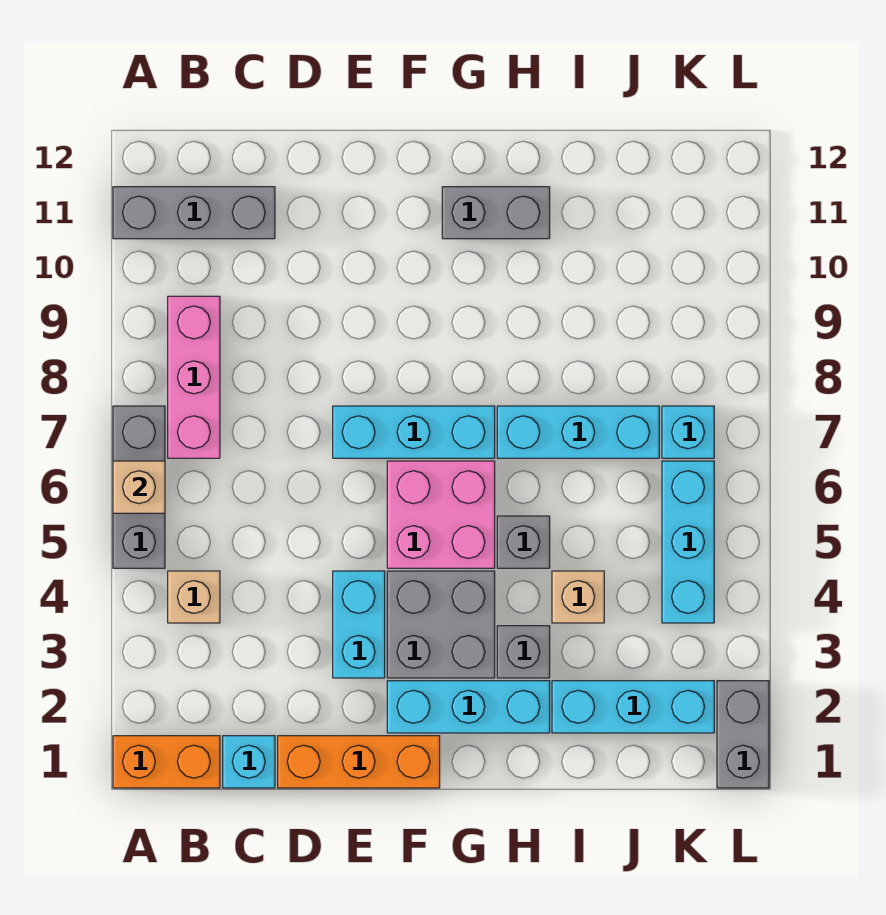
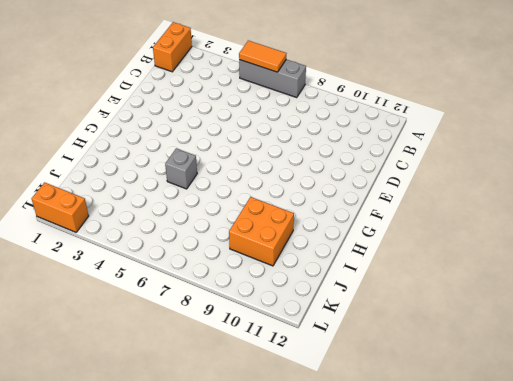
orange 1x2 tile [239,41,287,72] -> tan 1x1 brick [113,461,165,513]
orange 2x2 brick [229,197,294,266] -> none
orange 1x2 brick [32,182,89,232] -> grey 1x2 brick [717,681,769,788]
none -> grey 1x3 brick [113,187,275,239]
none -> tan 1x1 brick [168,571,220,623]
none -> pink 1x3 brick [168,296,220,458]

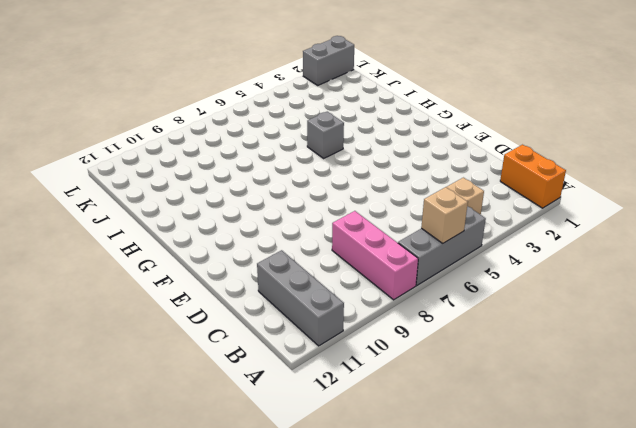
pink 1x3 brick [332,211,418,300] -> pink 1x3 brick turned to [168,296,220,458]
none -> cyan 1x1 brick [223,736,275,788]
none -> orange 1x3 brick [278,736,440,788]
none -> cyan 1x2 brick [333,571,385,678]

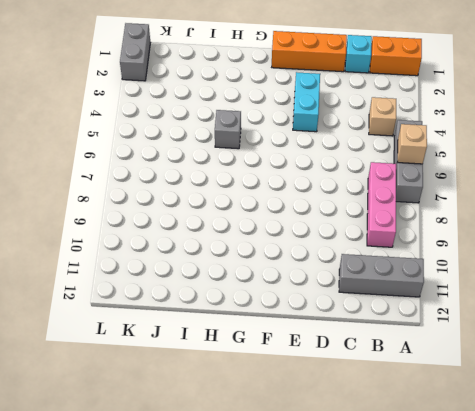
none -> cyan 1x3 brick [333,406,495,458]
none -> cyan 1x3 brick [387,681,550,733]
none -> grey 2x2 brick [387,571,495,678]

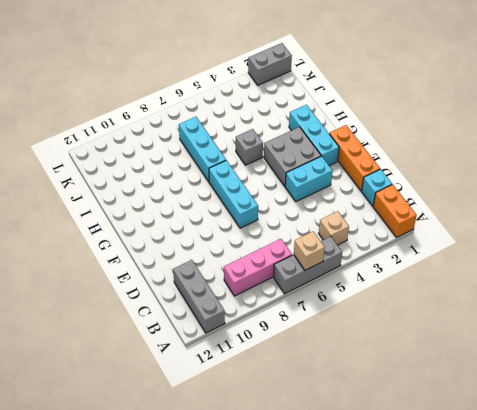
none -> pink 2x2 brick [387,461,495,568]
none -> grey 1x2 brick [442,187,550,239]
none -> grey 1x1 brick [497,626,550,678]

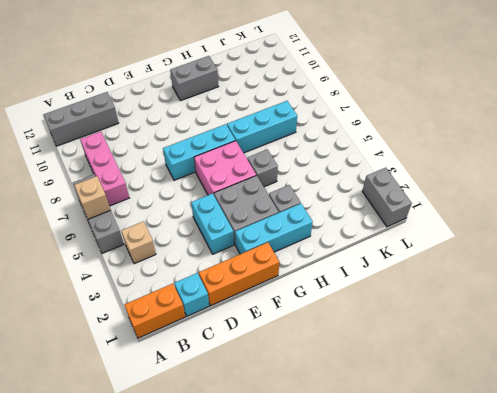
none -> cyan 1x3 brick [552,681,714,733]
none -> tan 1x1 brick [552,571,604,623]
none -> cyan 1x3 brick [662,461,714,623]

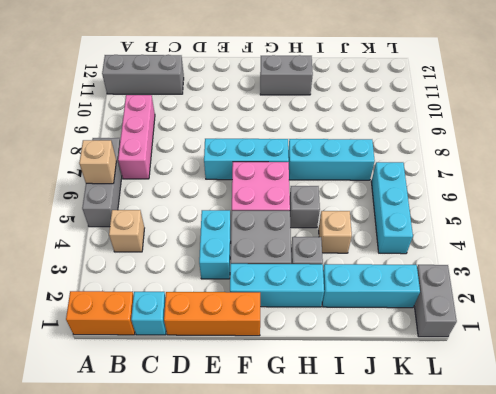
none -> cyan 1x1 brick [662,406,714,458]

